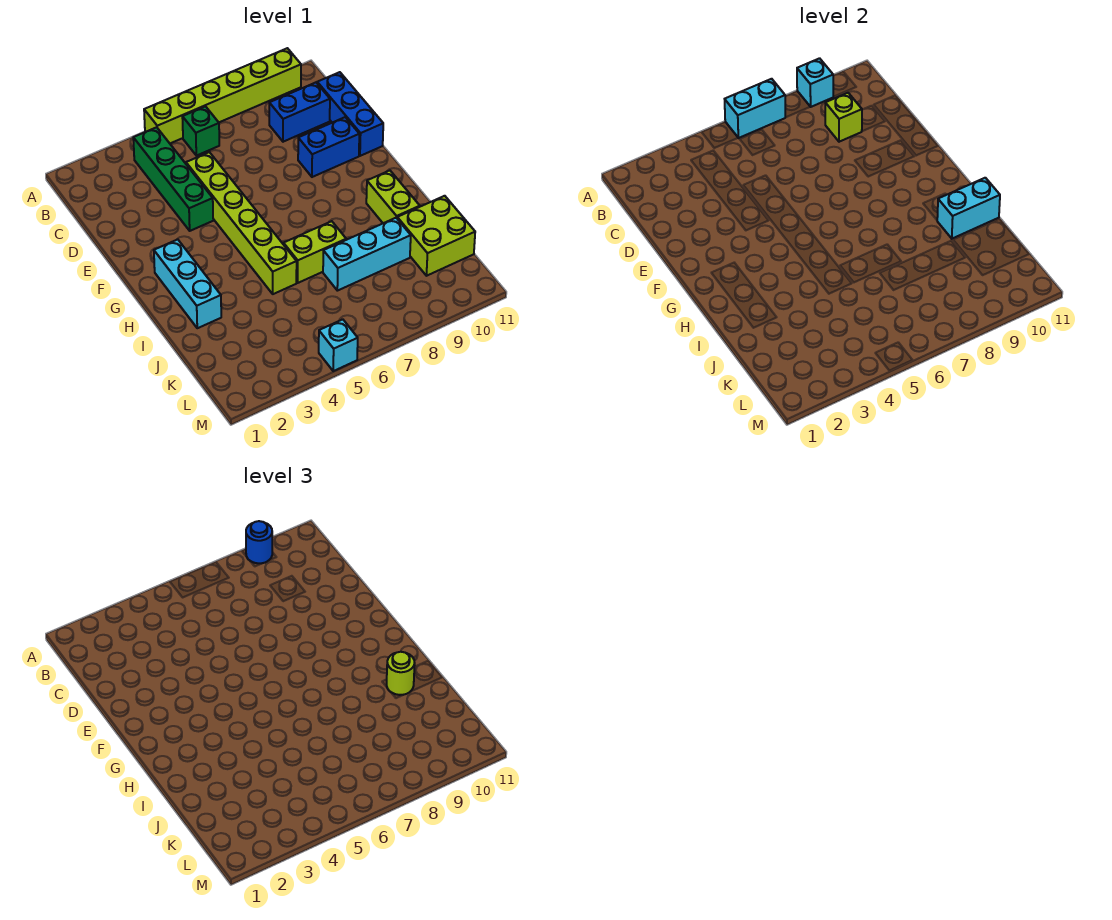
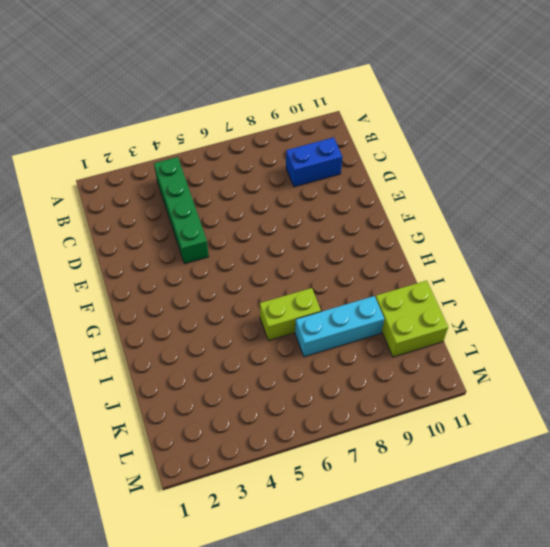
none -> lime 1x6 brick [144,48,301,143]
none -> green 1x1 brick [182,106,219,156]
none -> blue 1x3 brick [317,72,383,156]

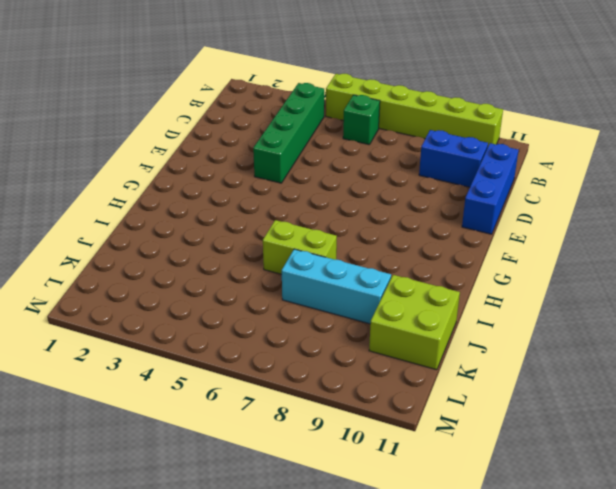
none -> lime 1x6 brick [186,152,297,294]
none -> blue 1x2 brick [298,117,359,177]
none -> cyan 1x3 brick [154,239,221,328]

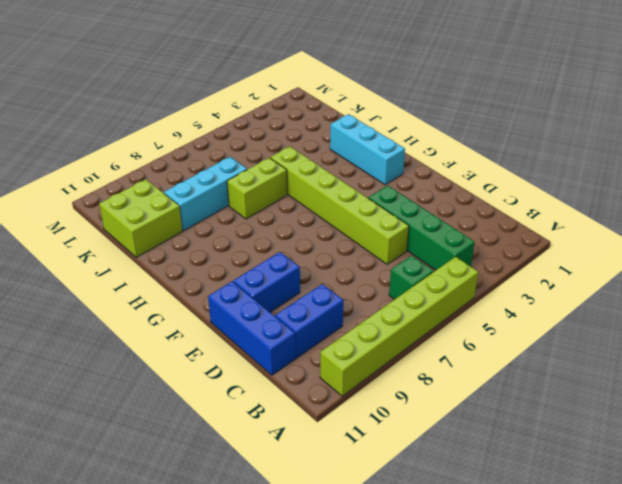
none -> lime 1x2 brick [366,171,420,223]
none -> cyan 1x1 brick [319,319,358,371]
none -> cyan 1x2 brick [725,79,785,138]

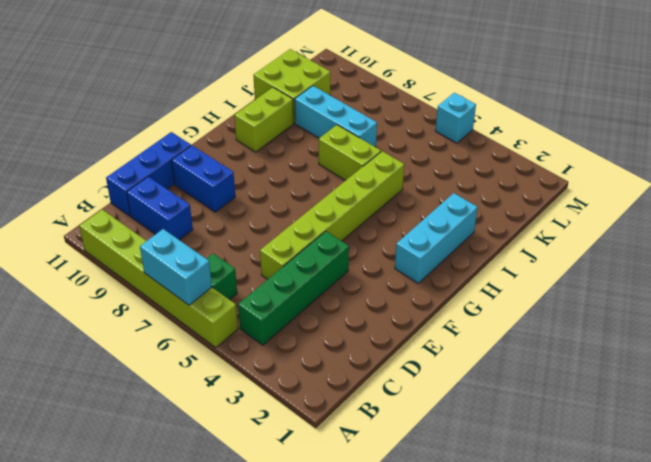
none -> cyan 1x1 brick [797,58,833,107]
none -> lime 1x1 brick [825,93,862,142]
none -> cyan 1x2 brick [937,178,1000,239]

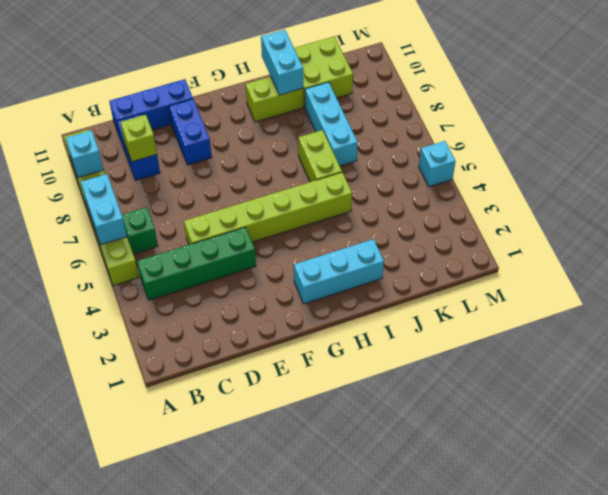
none -> blue 1x1 round brick [246,521,272,563]
none -> lime 1x1 round brick [387,652,415,695]

